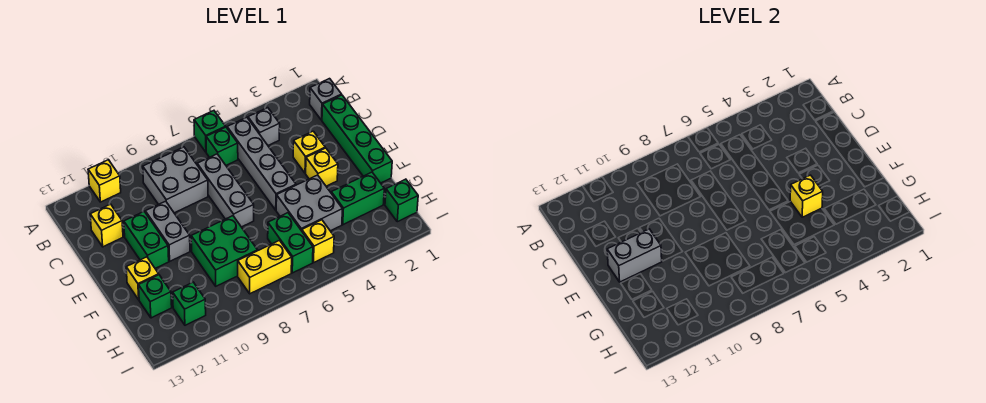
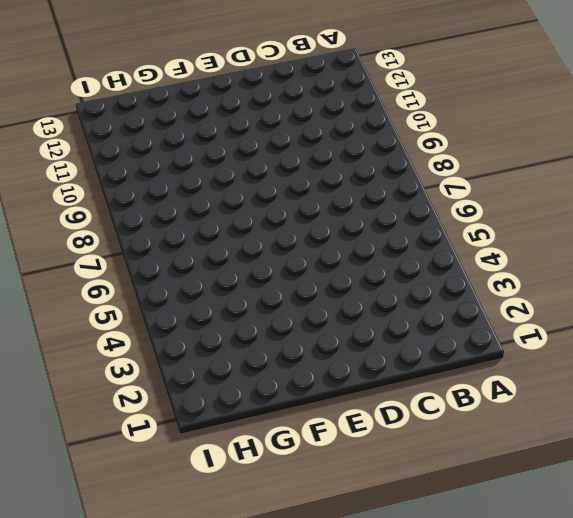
none -> green 1x1 brick [194,111,226,152]
none -> yellow 1x1 brick [88,160,121,202]
none -> grey 1x1 brick [310,79,342,120]

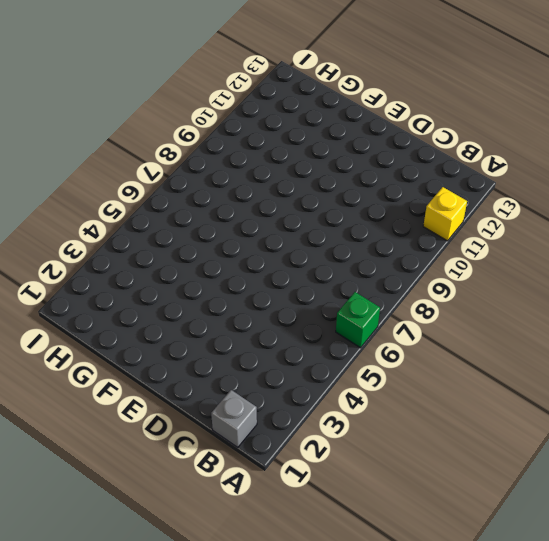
none -> grey 1x1 brick [248,108,280,145]
none -> grey 1x4 brick [227,117,296,210]
none -> green 1x1 brick [206,127,238,165]

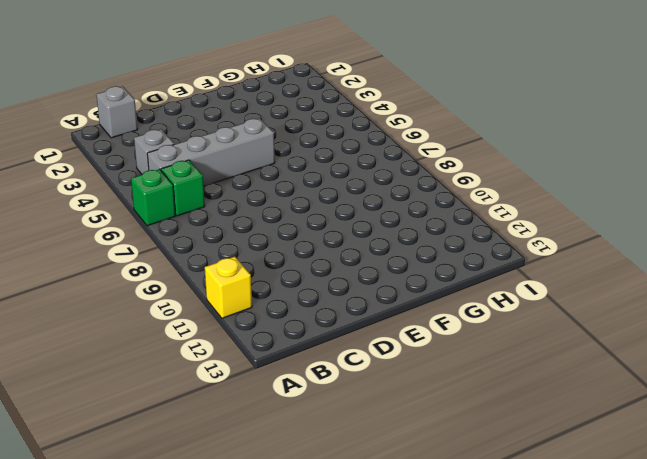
none -> grey 2x2 brick [143,147,208,213]
none -> green 1x4 brick [322,95,392,183]
none -> grey 1x3 brick [197,154,254,227]

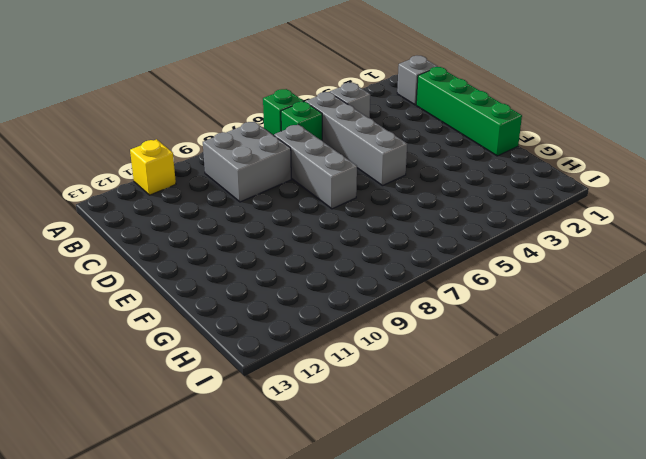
none -> yellow 1x1 brick [90,204,123,247]
none -> yellow 1x1 brick [293,131,325,173]
none -> grey 1x2 brick [145,201,190,261]

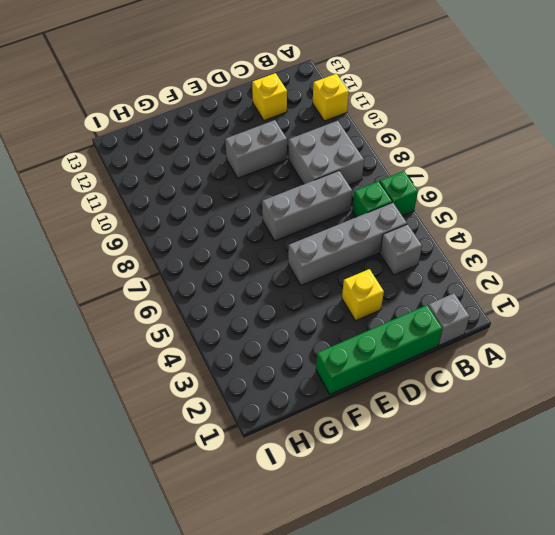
none -> green 1x2 brick [124,212,169,268]
none -> yellow 1x1 brick [306,148,338,186]
none -> grey 2x2 brick [276,175,342,231]

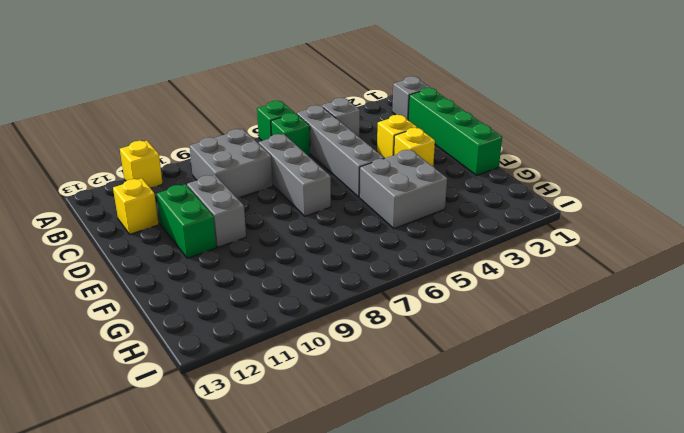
none -> green 2x2 brick [191,216,258,286]
none -> yellow 1x1 brick [126,257,159,300]
none -> green 1x2 brick [331,172,384,225]

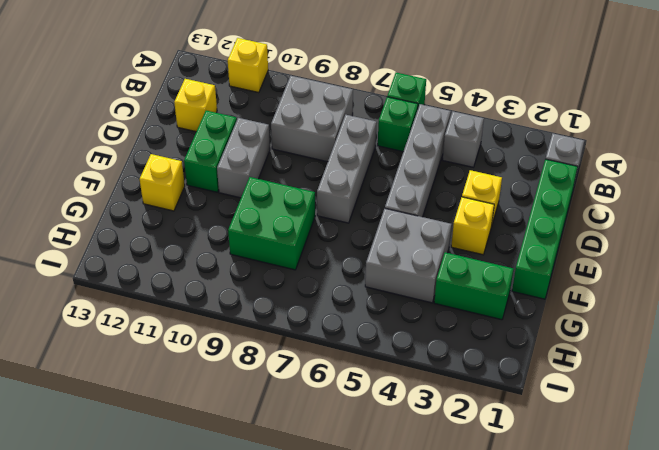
none -> green 1x2 brick [268,213,313,273]
none -> green 1x1 brick [139,275,172,318]
none -> green 1x1 brick [385,179,418,222]

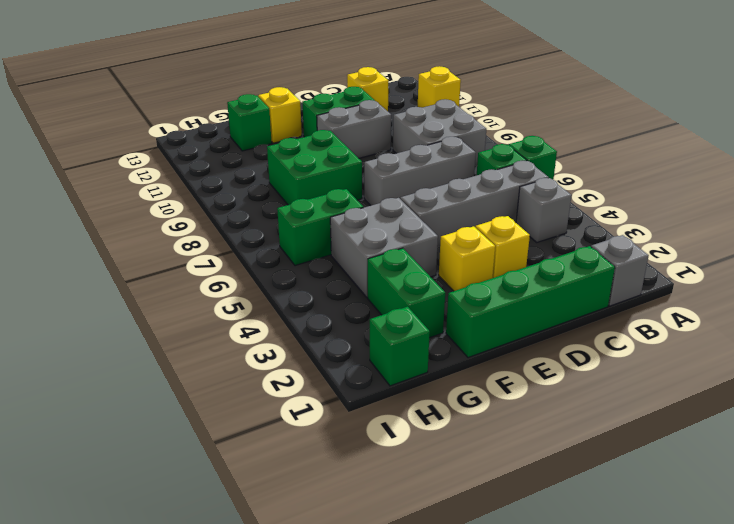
none -> yellow 1x1 brick [302,220,334,262]
none -> yellow 1x2 brick [238,240,292,294]
none -> green 1x1 brick [173,282,206,325]

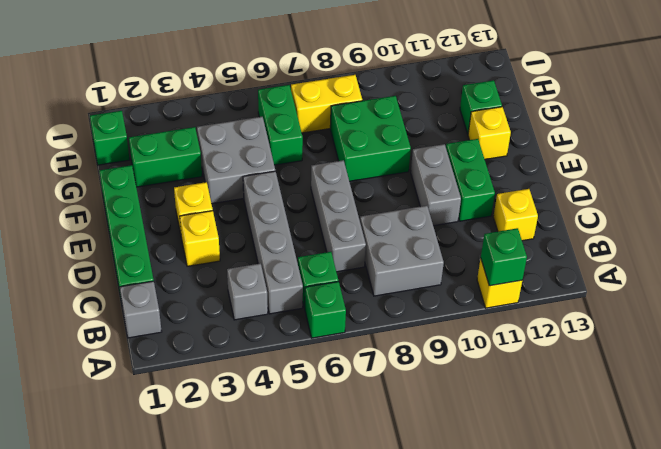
green 1x1 brick [481,228,527,286] -> green 1x1 brick moved to [173,282,206,325]
none -> yellow 1x1 brick [302,220,334,262]
none -> grey 1x2 brick [607,229,662,282]
none -> yellow 1x1 brick [790,175,823,217]

